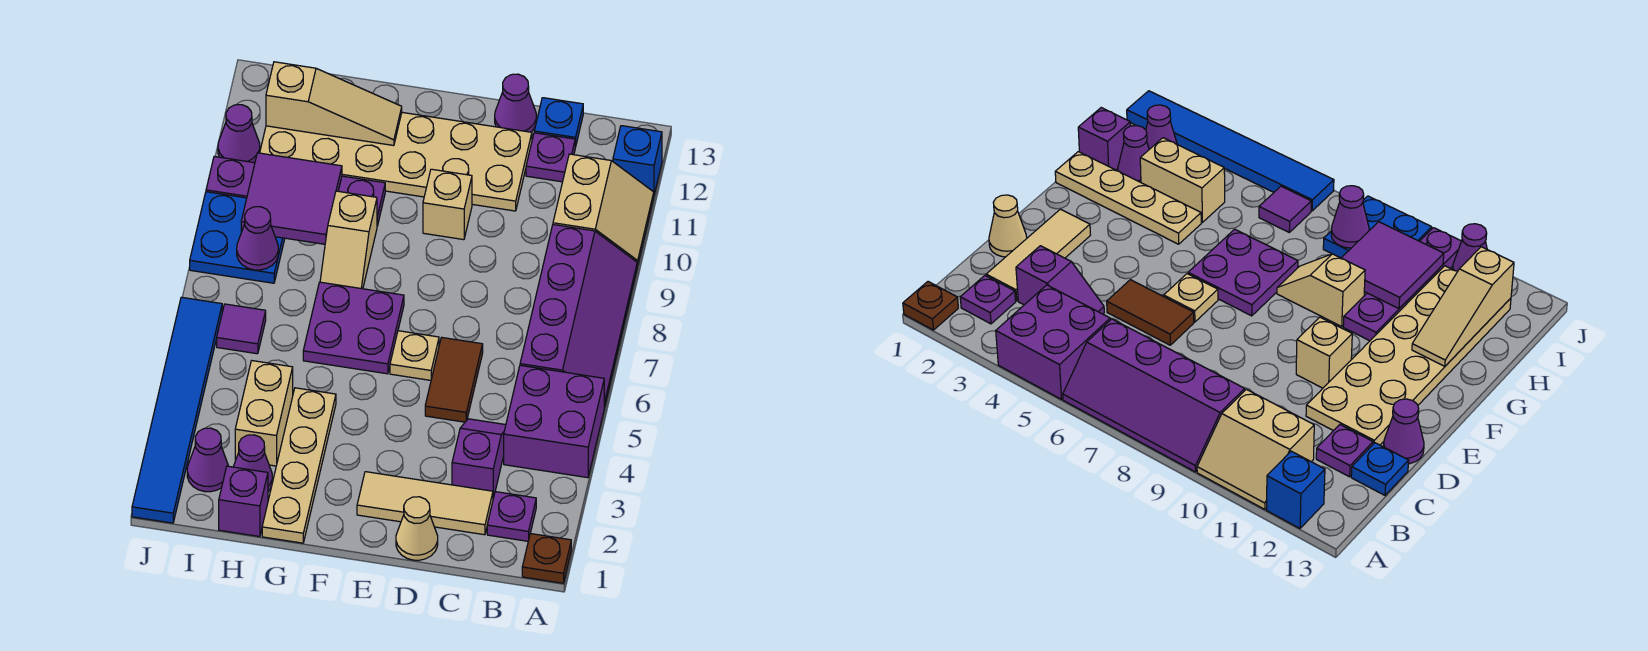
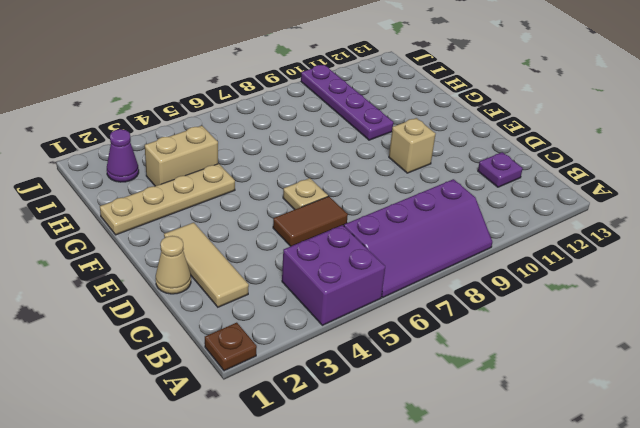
none -> tan 2x2 slope [553,154,654,266]
none -> blue 1x1 brick [613,126,662,194]
none -> purple 1x1 plate [487,492,536,541]
none -> purple 1x2 slope [452,419,506,498]

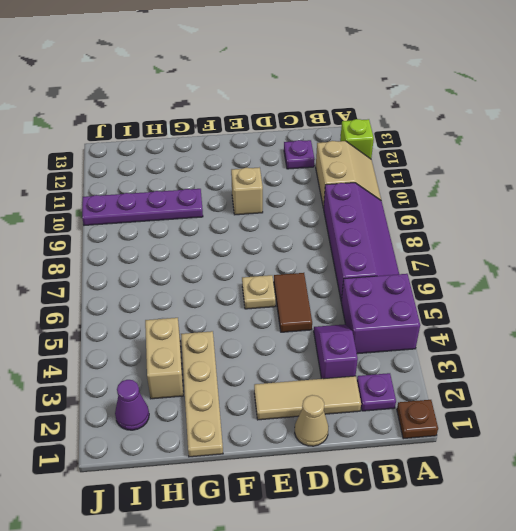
lime 1x1 brick [340,119,374,159] -> blue 1x1 brick [613,126,662,194]
none -> blue 1x1 plate [534,98,583,147]
none -> tan 2x6 plate [260,112,532,211]
none -> purple 1x1 cone [495,74,536,132]
none -> purple 2x2 plate [303,282,404,374]

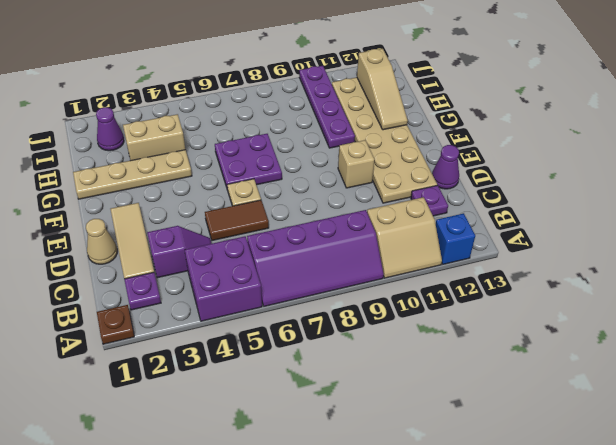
none -> blue 1x1 plate [534,98,583,147]
none -> tan 1x2 slope [320,191,377,289]
none -> purple 1x1 brick [219,466,268,537]
none -> purple 1x1 cone [233,435,272,491]

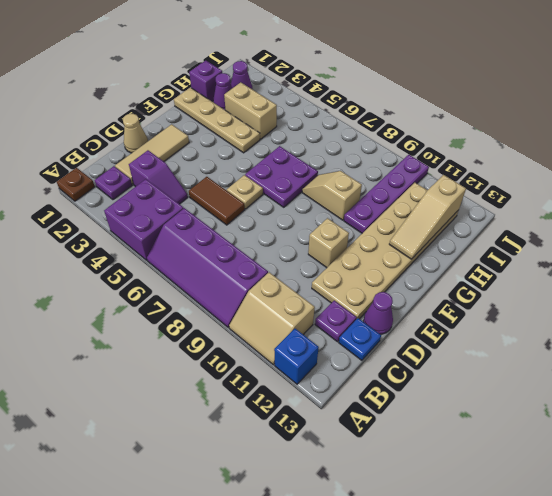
none -> purple 1x1 tile [217,304,266,354]
none -> blue 2x2 plate [190,192,285,283]
none -> blue 1x6 tile [132,297,222,523]
none -> purple 1x1 cone [218,105,260,162]

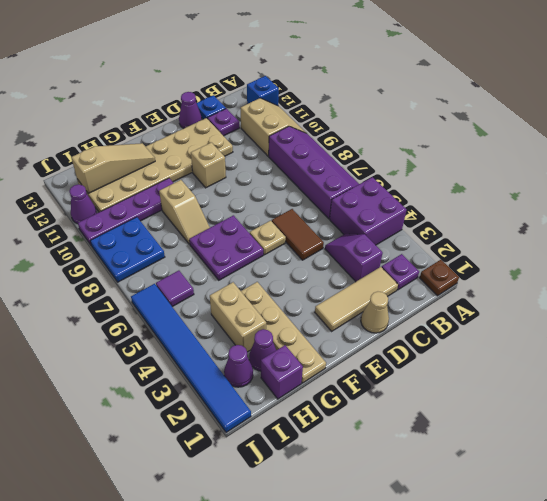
none -> purple 2x2 tile [241,153,342,244]
none -> purple 1x1 cone [237,207,278,270]

